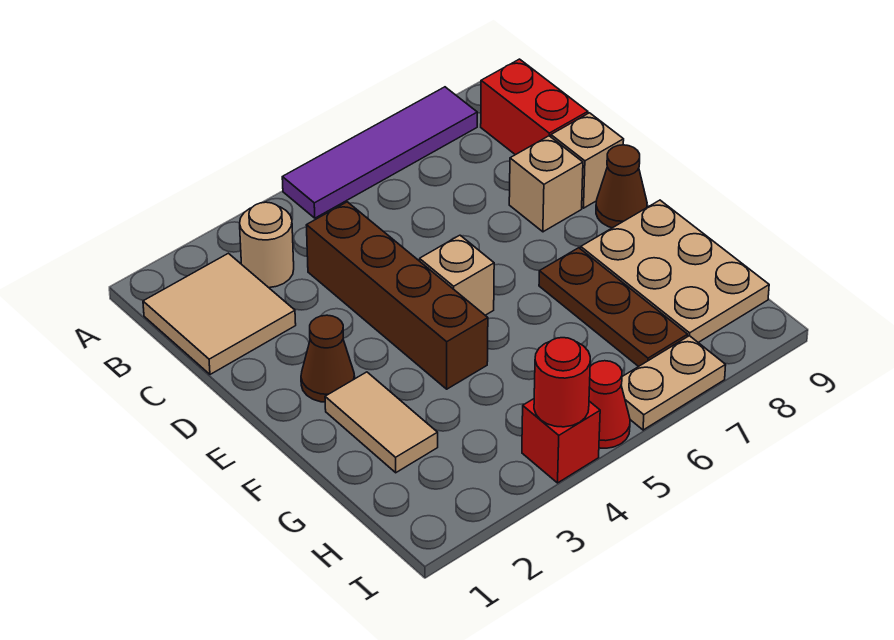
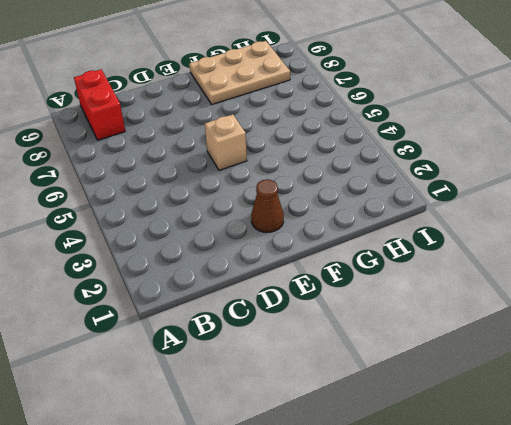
red 1x2 brick [74,69,125,140] -> red 1x2 brick turned to [481,59,588,155]
none -> purple 1x4 tile [282,87,477,218]
none -> tan 2x2 tile [143,253,296,374]
none -> tan 1x1 round brick [240,202,294,288]

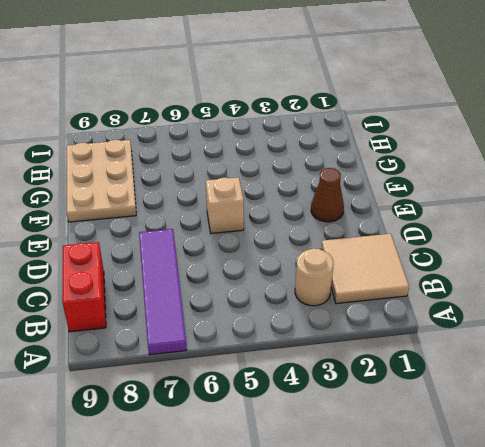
purple 1x4 tile [139,229,187,355] -> purple 1x4 tile turned to [282,87,477,218]
none -> brown 1x4 brick [306,202,488,389]
none -> tan 1x1 brick [509,136,583,232]
none -> tan 1x1 brick [551,113,624,208]

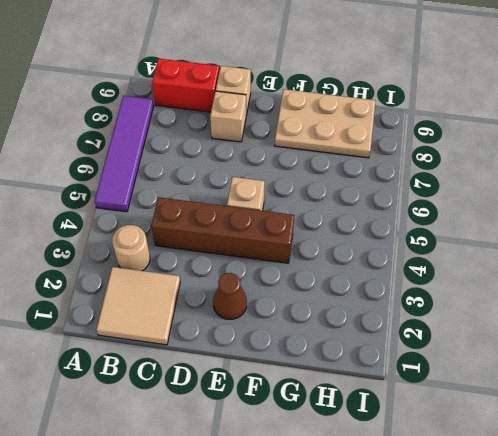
none -> brown 1x1 cone [596,145,647,228]
none -> tan 1x2 tile [325,372,438,473]
none -> brown 1x3 plate [539,248,688,367]

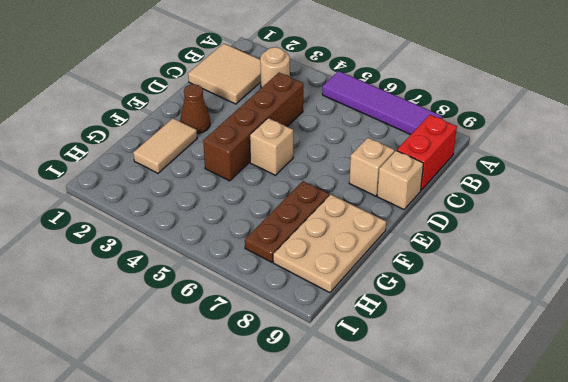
none -> brown 1x1 cone [596,145,647,228]
none -> red 1x1 brick [522,399,600,483]
none -> red 1x1 cone [589,361,630,448]

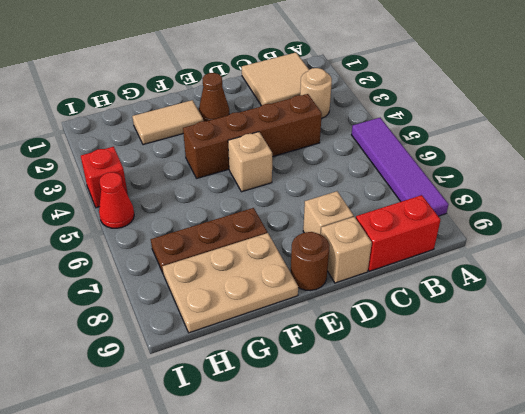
brown 1x1 round brick [291,232,329,291] -> brown 1x1 cone [596,145,647,228]
none -> tan 1x2 plate [621,336,726,430]
none -> red 1x1 round brick [534,338,590,427]

